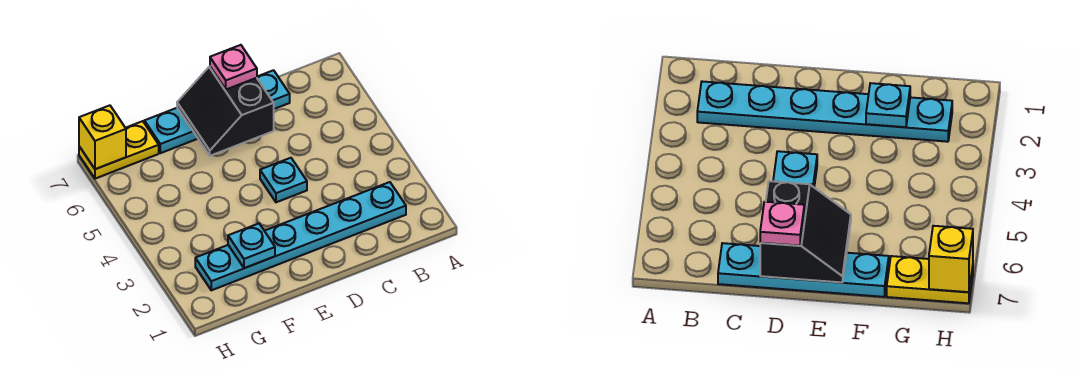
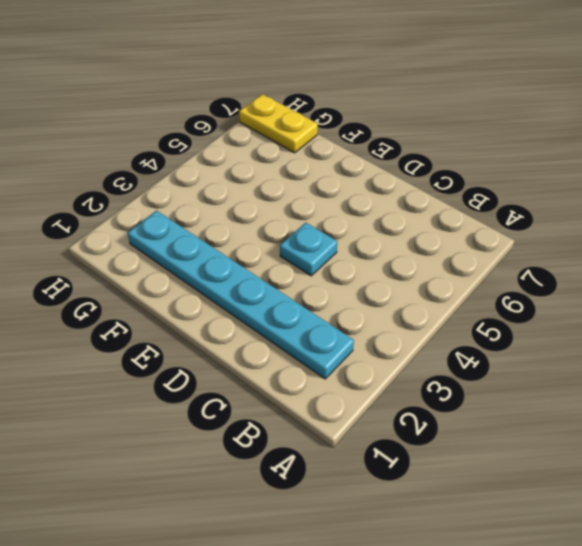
none -> cyan 1x4 plate [144,70,290,153]
none -> black 2x2 slope [177,67,274,156]

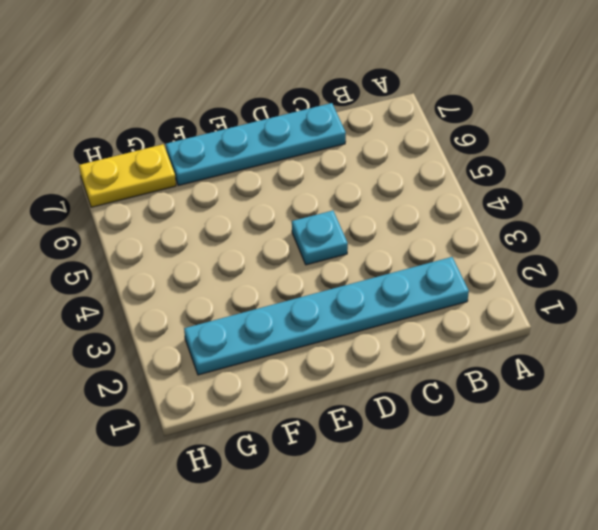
none -> black 2x2 slope [177,67,274,156]
none -> cyan 1x1 plate [228,224,275,268]

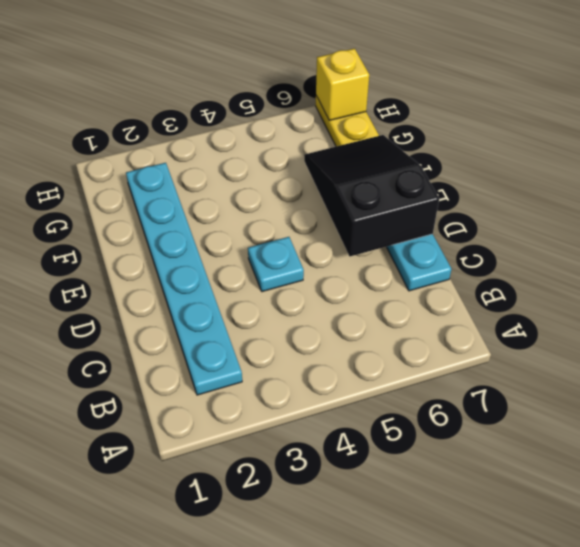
black 2x3 slope [304,135,439,256] -> black 2x2 slope [177,67,274,156]
none -> cyan 1x1 plate [228,224,275,268]
none -> pink 1x1 plate [210,45,257,90]

